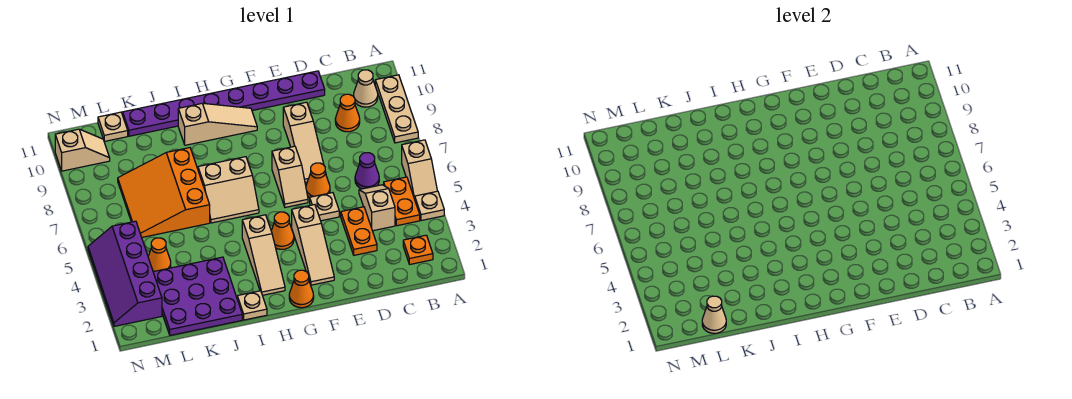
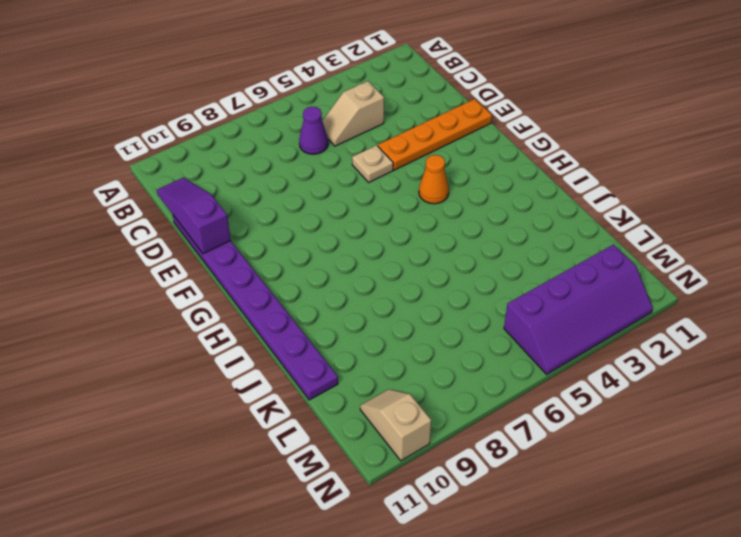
purple 1x3 slope [157,178,231,254] -> none
orange 1x4 plate [378,99,492,170] -> none
none -> tan 1x1 plate [414,191,444,221]
none -> tan 1x2 slope [402,140,437,199]
none -> tan 1x3 plate [375,75,418,143]

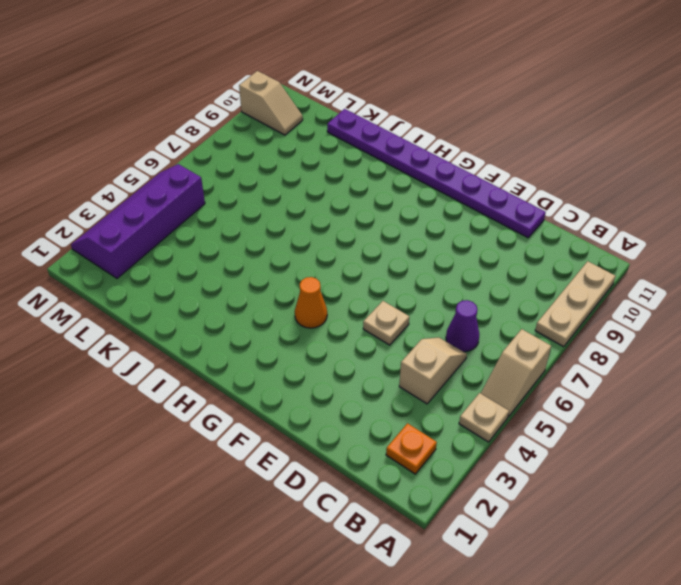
none -> orange 1x2 plate [384,177,420,226]
none -> tan 1x1 cone [354,70,378,107]
none -> orange 1x1 cone [335,94,360,132]

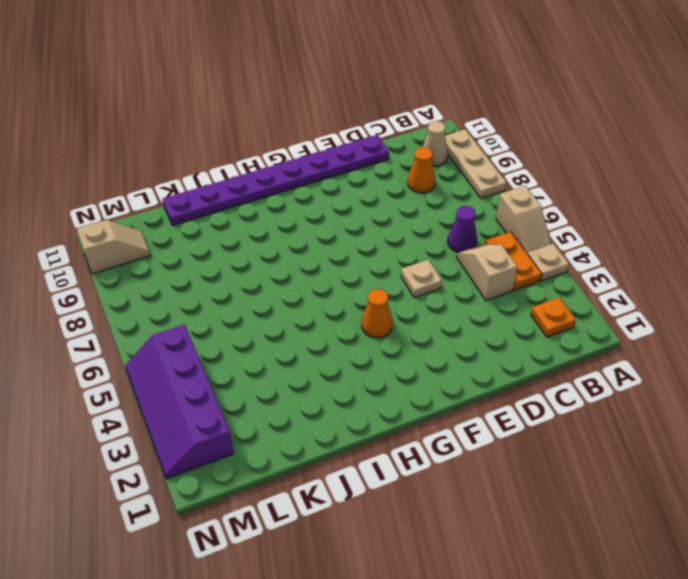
none -> orange 1x2 plate [341,207,377,255]
none -> orange 1x1 cone [306,163,330,198]
none -> tan 1x3 slope [283,102,326,183]

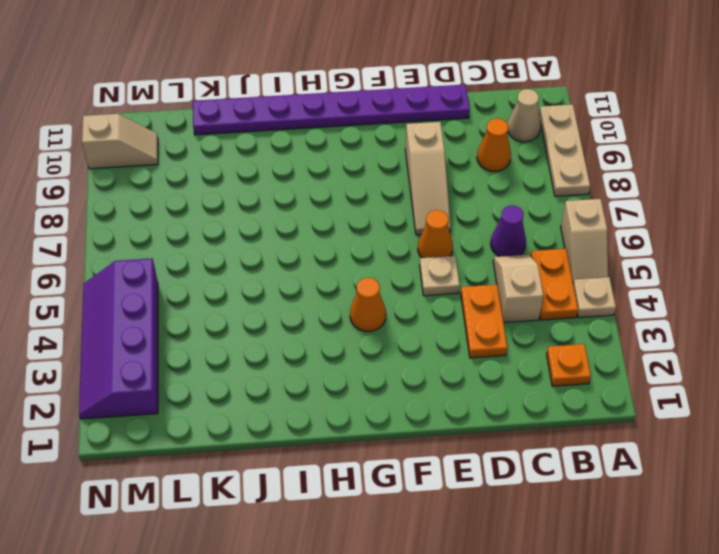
none -> tan 1x3 slope [292,205,334,285]
none -> tan 1x2 slope [272,146,308,207]
none -> orange 1x1 cone [289,270,314,308]

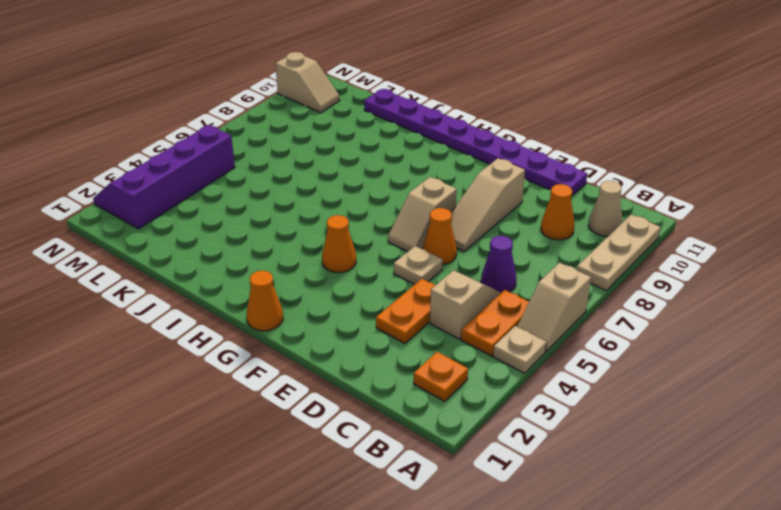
none -> tan 1x3 slope [292,205,334,285]
none -> tan 1x3 slope [178,103,257,145]
none -> tan 1x3 slope [242,215,285,295]

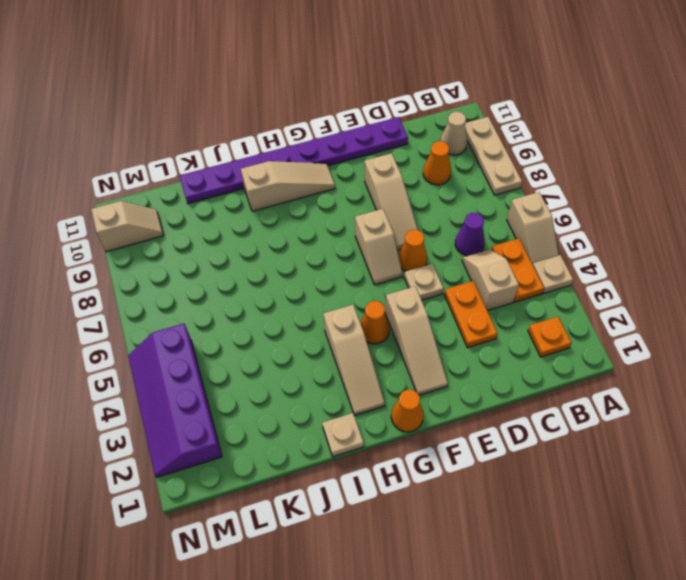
none -> tan 2x2 slope [198,157,259,223]
none -> purple 3x3 plate [153,257,242,335]
none -> orange 3x3 slope [118,148,210,237]

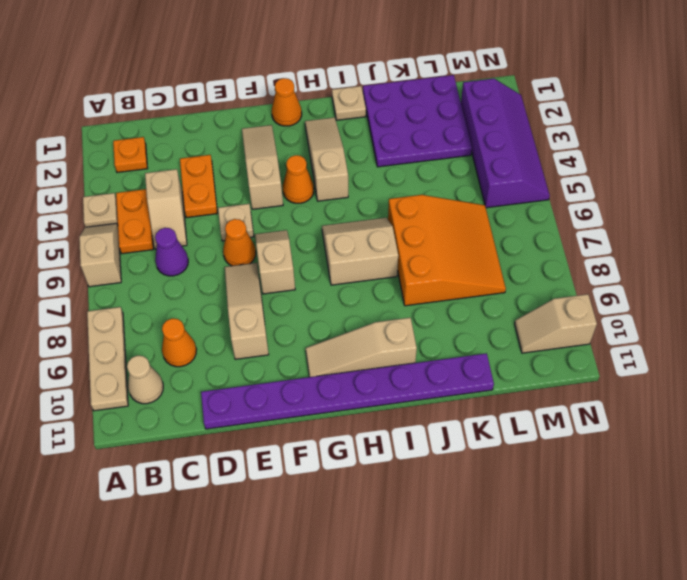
none -> orange 1x1 cone [148,238,171,272]
none -> tan 1x1 plate [98,112,128,141]
none -> tan 1x1 cone [702,296,726,333]

